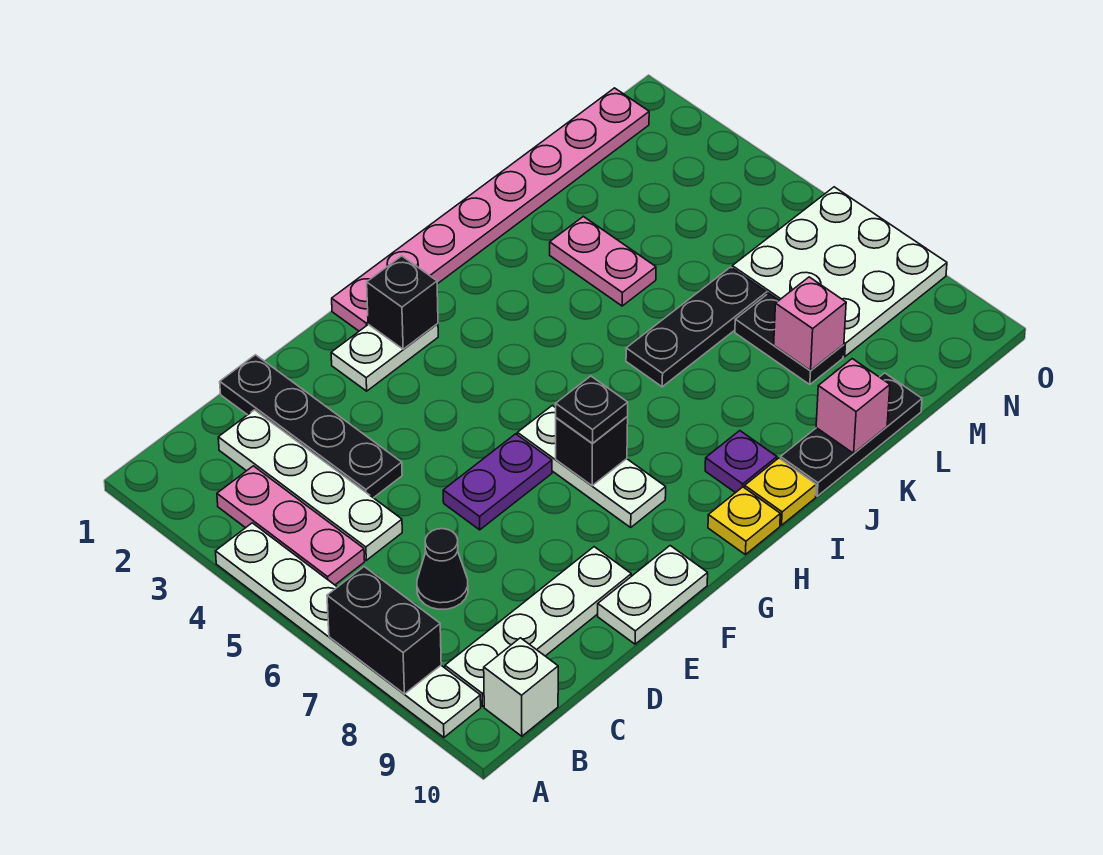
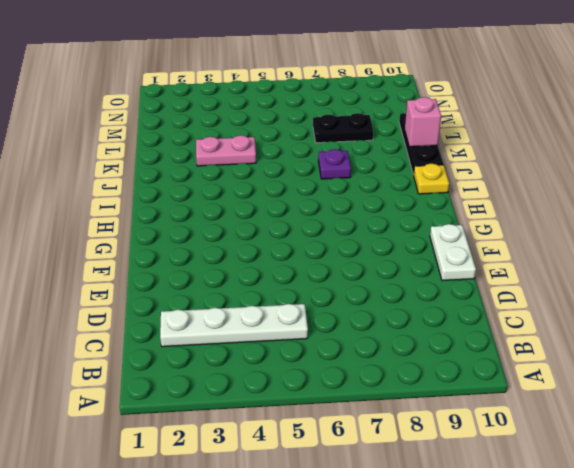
purple 1x1 plate [318,149,351,179] -> purple 1x1 plate moved to [705,431,777,493]
none -> white 1x6 plate [216,523,481,737]
none -> pink 1x3 plate [217,466,365,585]
none -> white 1x4 plate [445,547,631,706]

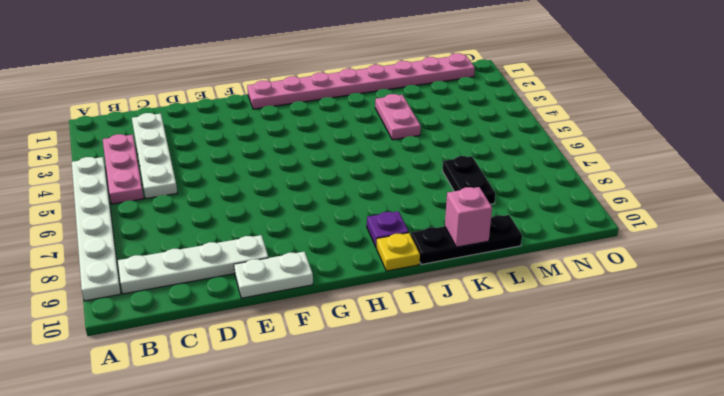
none -> white 1x1 brick [484,638,558,736]
none -> black 1x1 cone [417,529,468,609]
none -> black 1x4 plate [220,355,402,498]

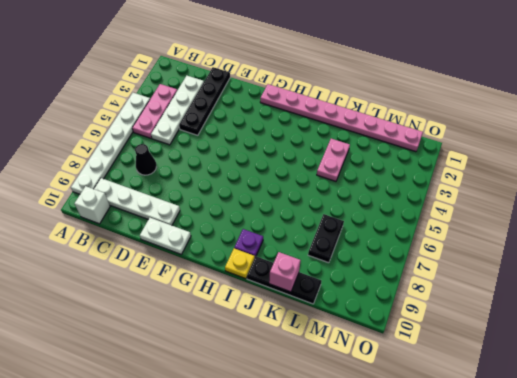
none -> purple 1x2 plate [443,434,552,530]
none -> white 1x2 plate [331,324,438,391]
none -> white 1x3 plate [517,405,666,527]

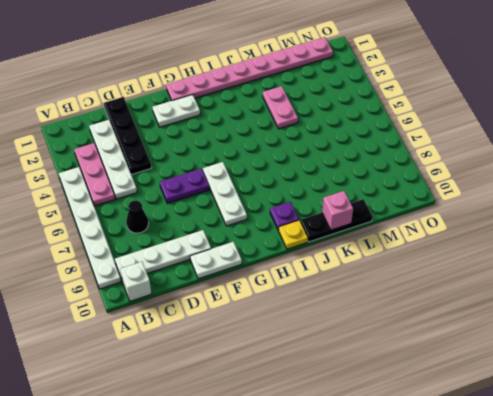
none -> yellow 1x1 plate [708,487,780,555]
none -> black 1x3 plate [626,267,767,387]
none -> black 1x2 plate [735,293,844,385]

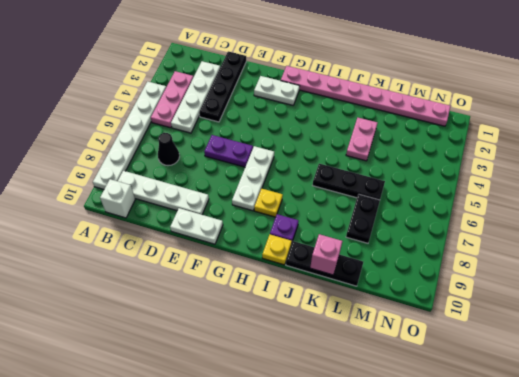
yellow 1x1 plate [254,189,283,217] -> yellow 1x1 plate moved to [708,487,780,555]
none -> white 3x3 plate [732,187,947,357]
none -> black 1x2 brick [327,567,441,694]
none -> black 1x1 brick [367,256,438,349]

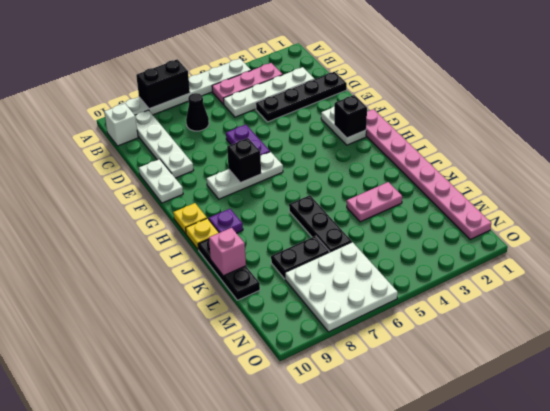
none -> pink 1x1 brick [774,277,846,371]
none -> black 1x1 plate [556,376,628,444]

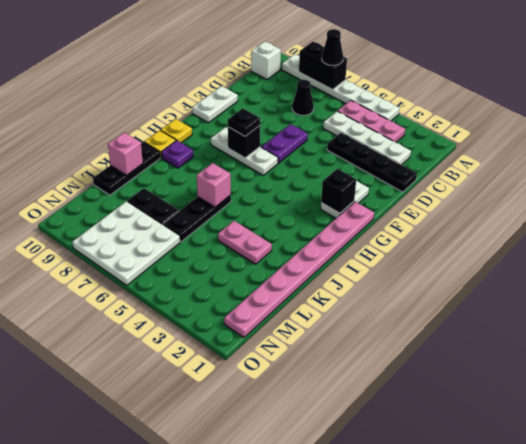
black 1x1 cone [322,29,343,66] -> none
pink 1x1 brick [197,163,231,207] -> pink 1x1 brick moved to [774,277,846,371]
none -> white 1x4 plate [445,547,631,706]

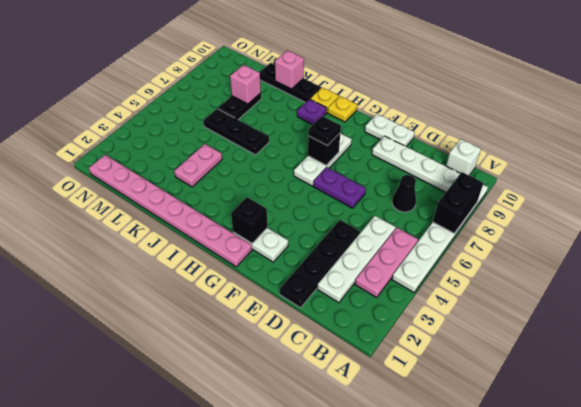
none -> white 3x3 plate [732,187,947,357]

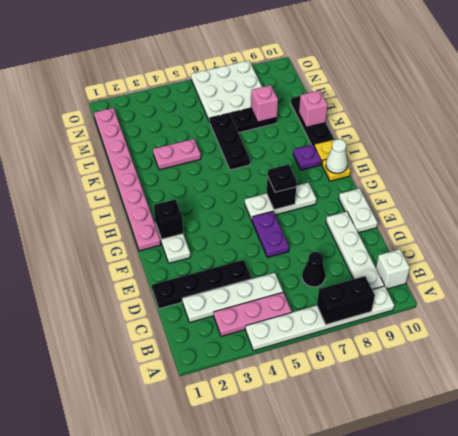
white 1x1 cone [326,139,348,173] -> none

